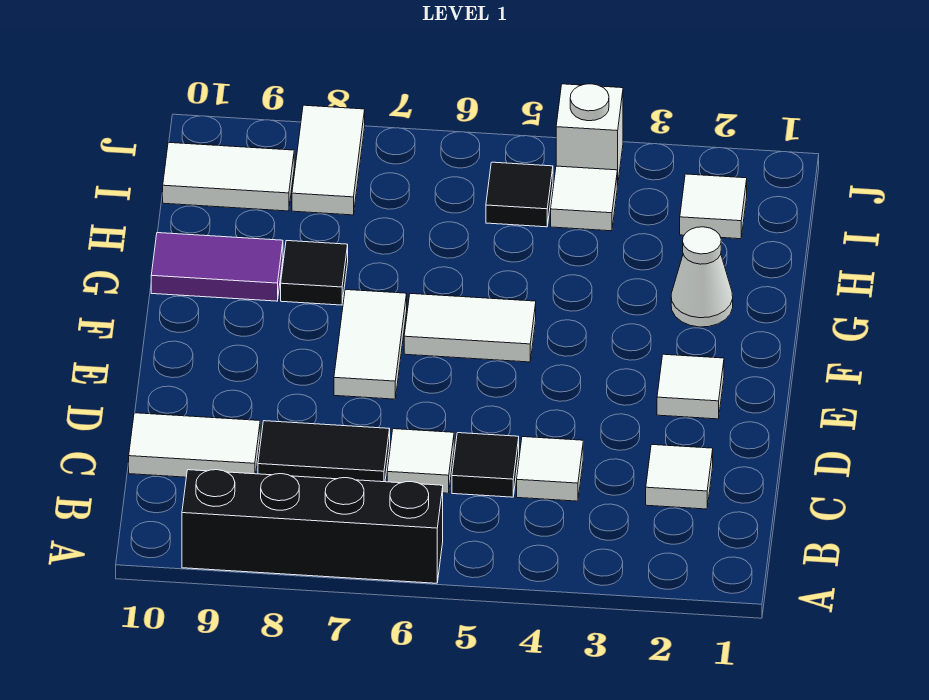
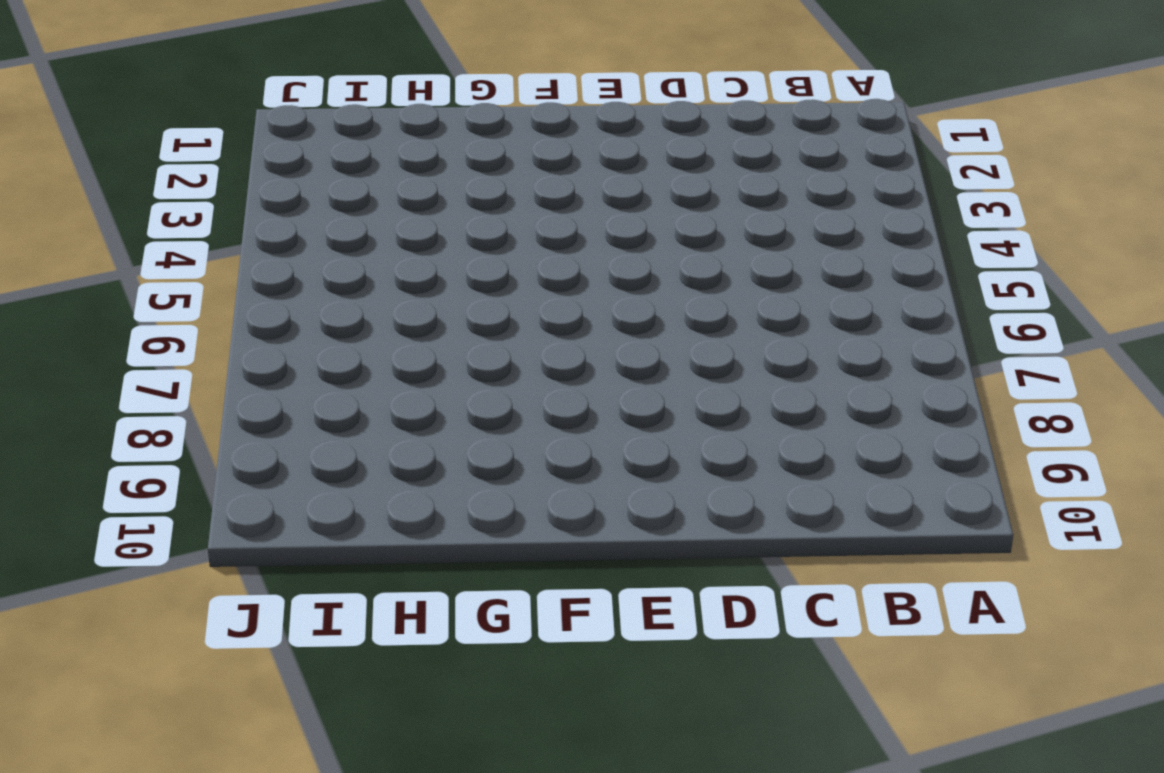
none -> black 1x4 brick [182,470,443,583]
none -> white 1x1 tile [646,444,713,509]
none -> white 1x1 tile [517,437,583,501]

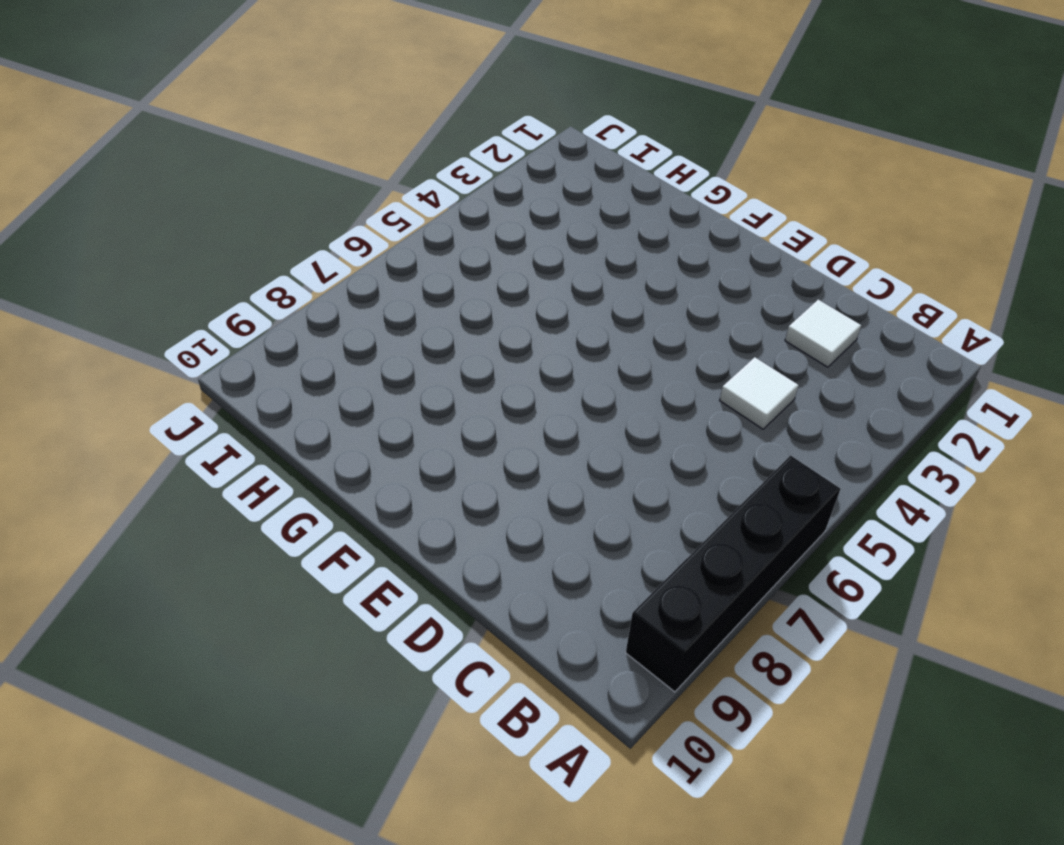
none -> black 1x1 tile [452,433,519,497]
none -> white 1x1 tile [387,429,454,493]
none -> black 1x2 tile [258,421,390,482]

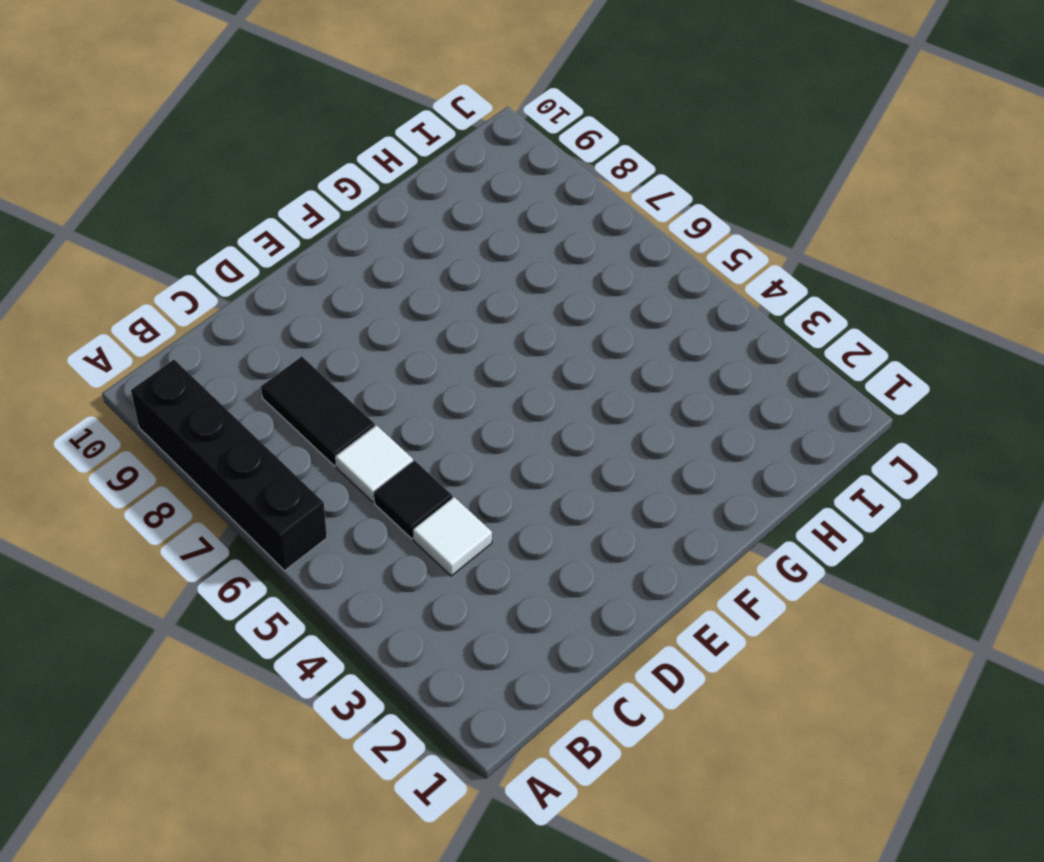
none -> white 1x1 tile [646,444,713,509]
none -> white 1x2 tile [129,413,260,477]
none -> white 1x1 tile [657,354,724,419]

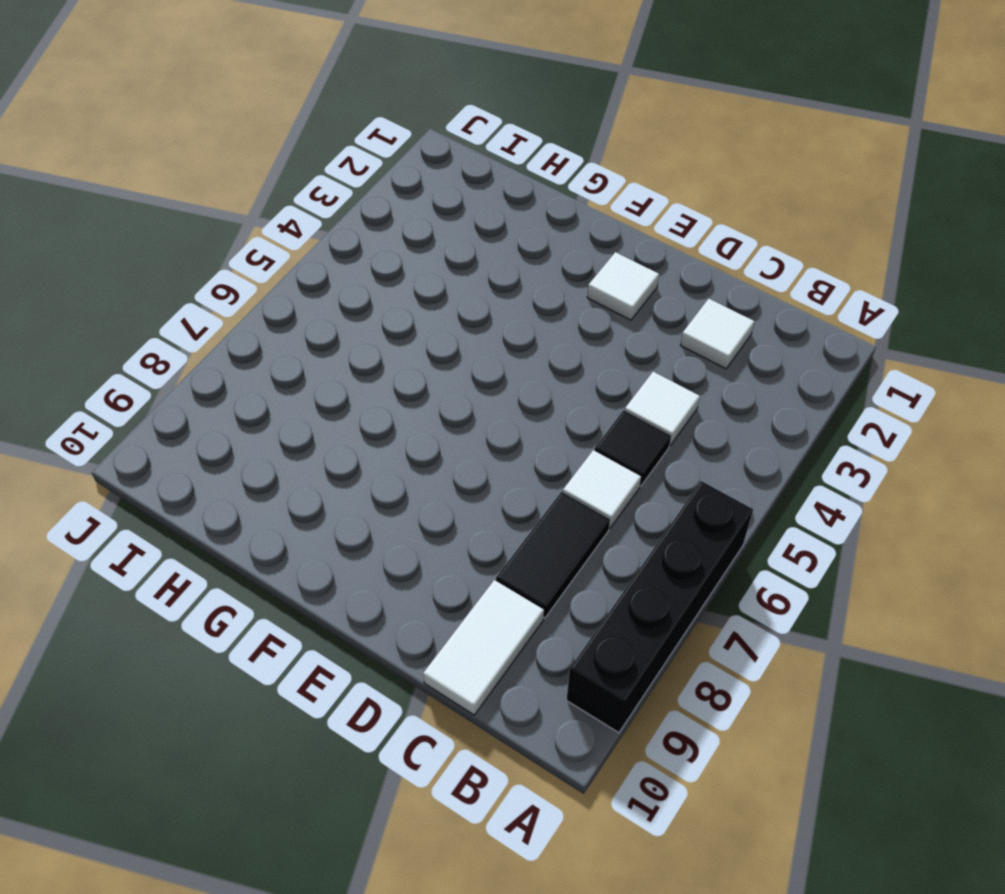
none -> white 1x2 tile [334,290,407,399]
none -> white 1x2 tile [404,294,536,362]
none -> white 1x1 cone [671,227,733,327]

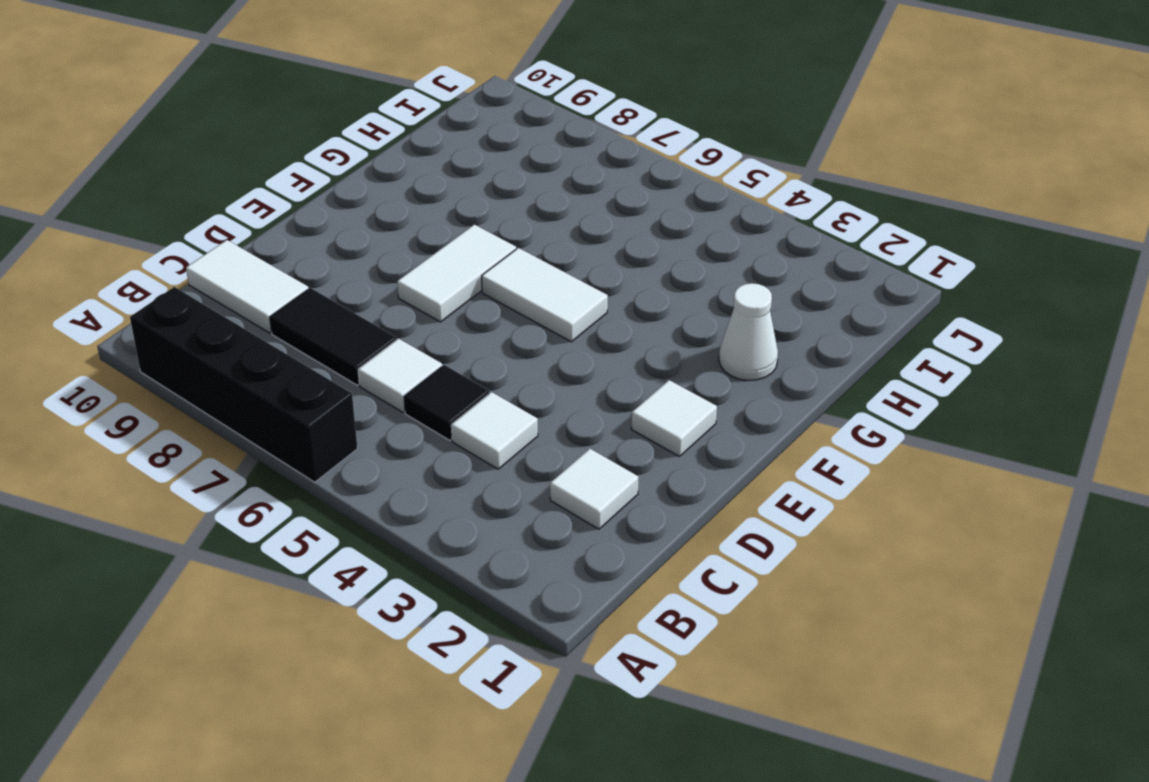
none -> black 1x1 tile [281,241,348,305]
none -> purple 1x2 tile [151,233,283,301]
none -> white 1x1 tile [680,174,747,239]

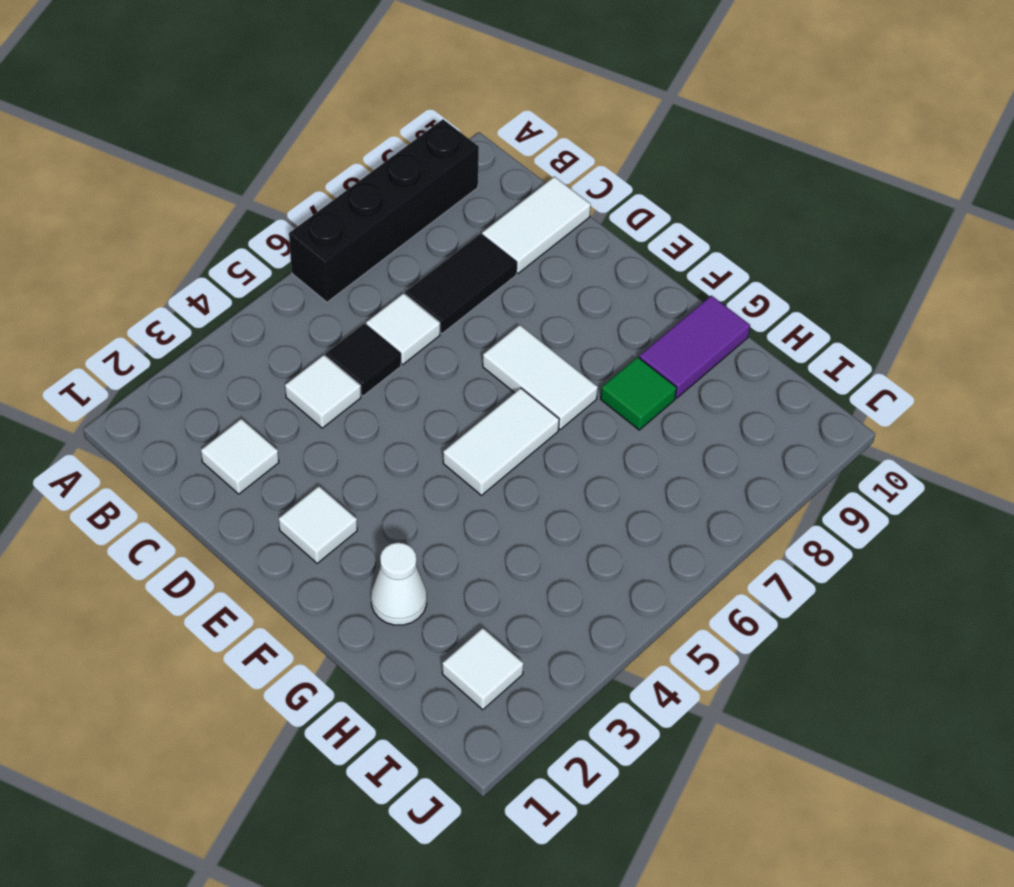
green 1x1 tile [601,357,677,430] -> black 1x1 tile [281,241,348,305]
none -> white 1x1 tile [551,166,617,231]
none -> black 1x1 tile [486,162,553,227]
none -> white 1x2 tile [292,105,365,215]

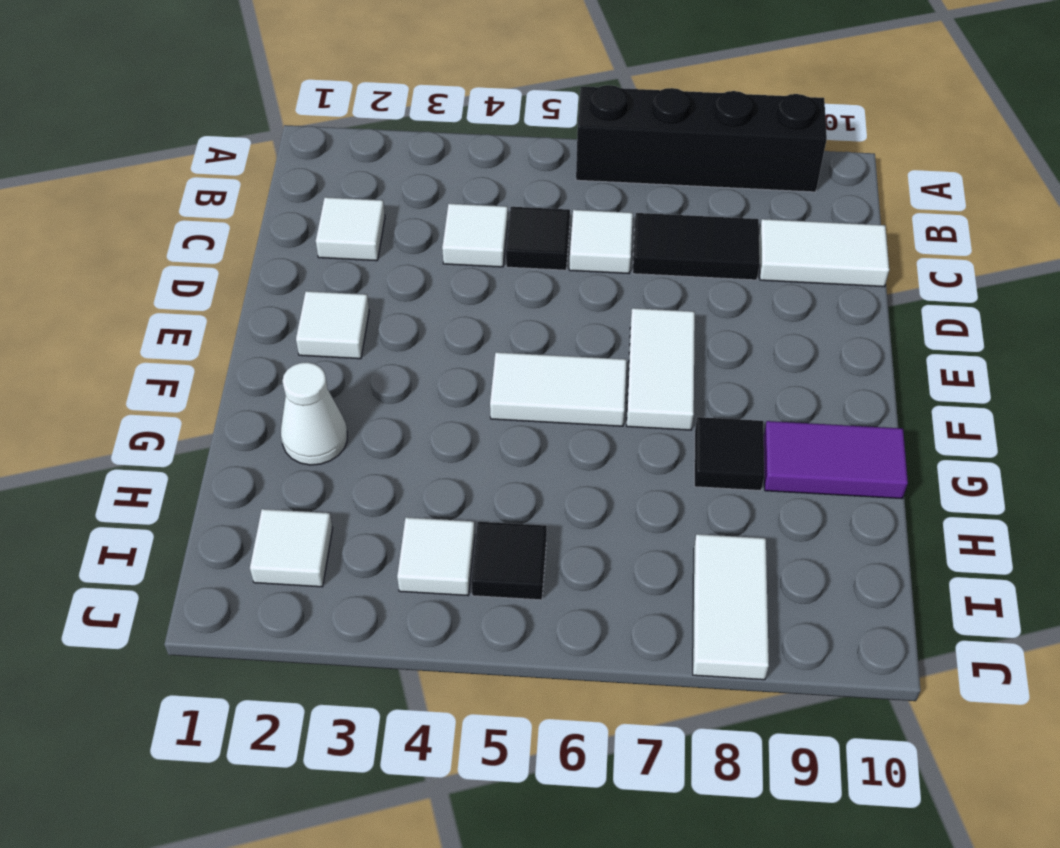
none -> white 1x2 tile [163,142,294,211]
none -> white 1x1 brick [556,84,623,185]

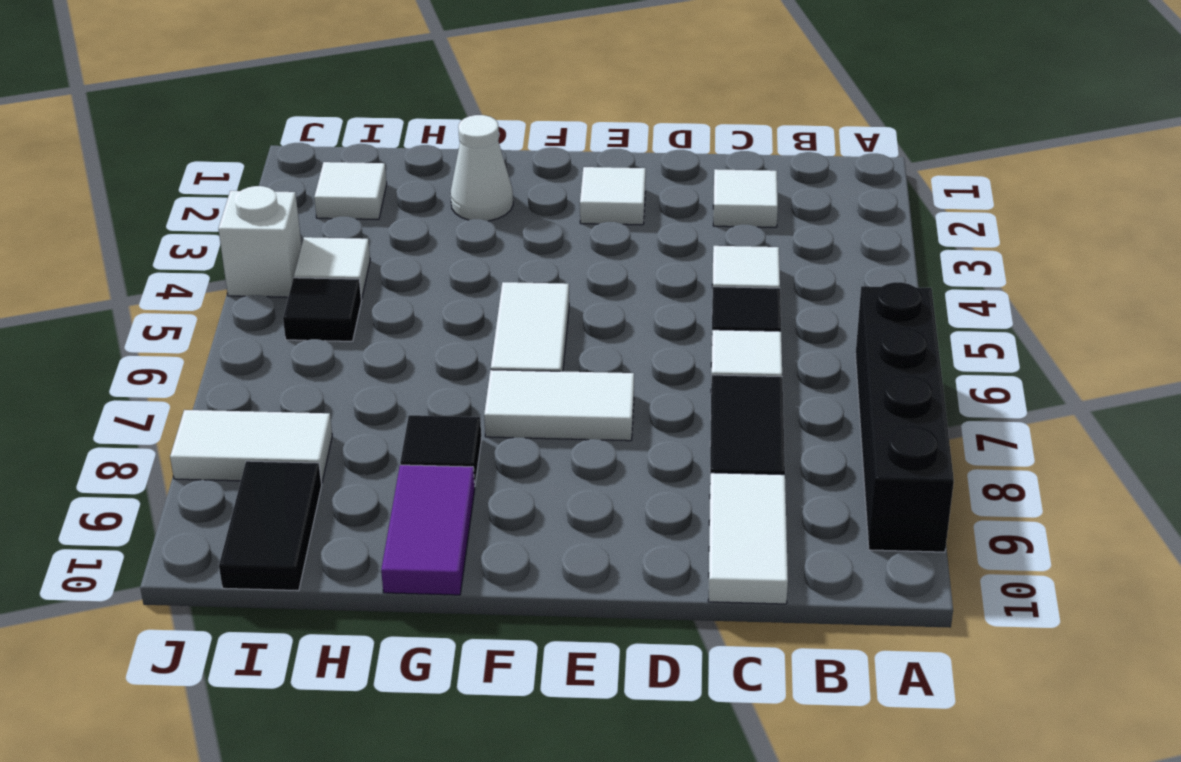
black 1x2 tile [219,461,322,591] -> white 1x2 tile [163,142,294,211]

